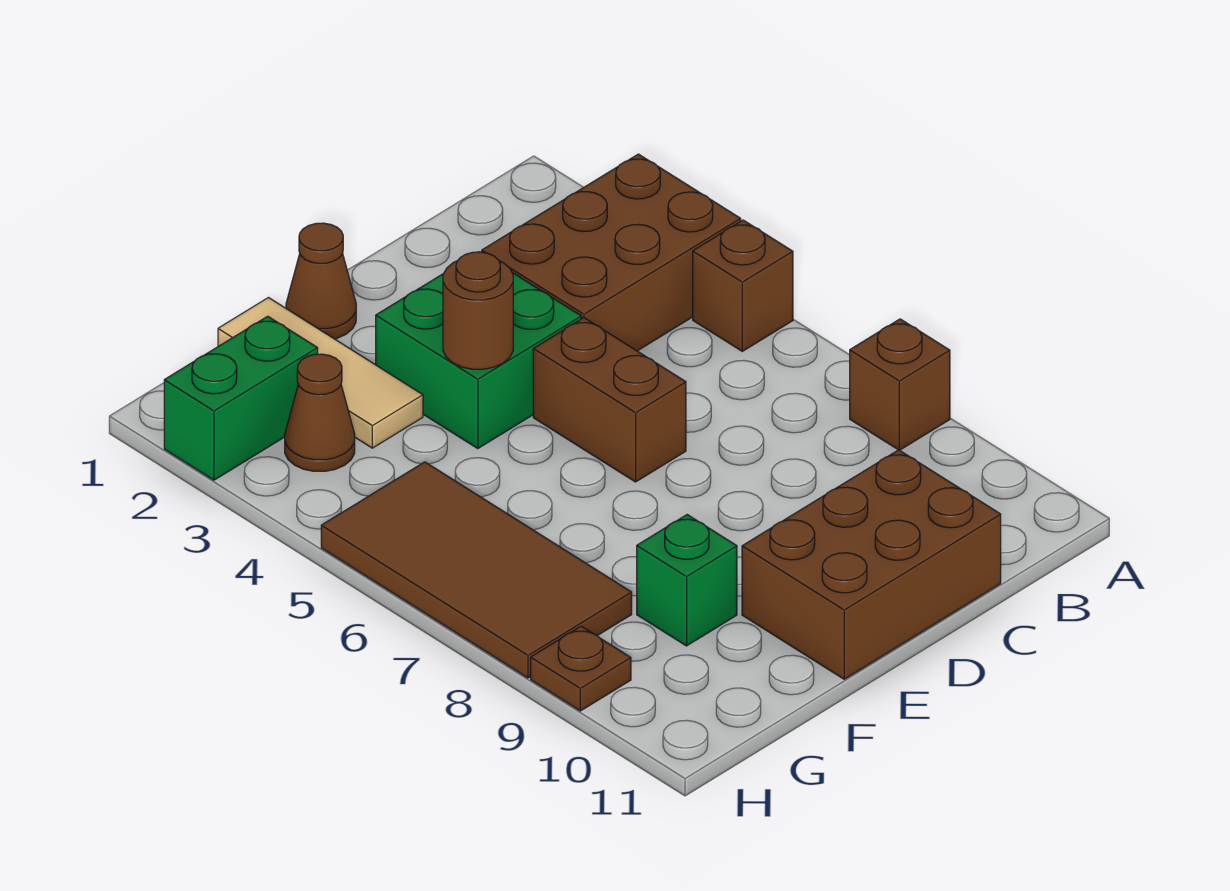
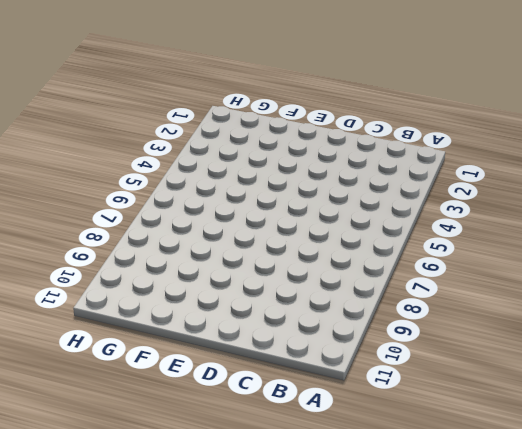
none -> brown 2x3 brick [482,154,741,351]
none -> brown 1x1 brick [693,220,793,351]
none -> brown 1x1 brick [850,319,950,450]

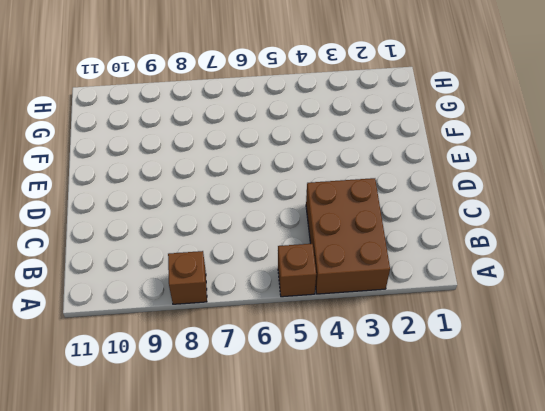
none -> brown 2x3 brick [742,450,1001,679]
none -> green 2x2 brick [376,273,581,449]
none -> brown 1x2 brick [533,318,686,482]

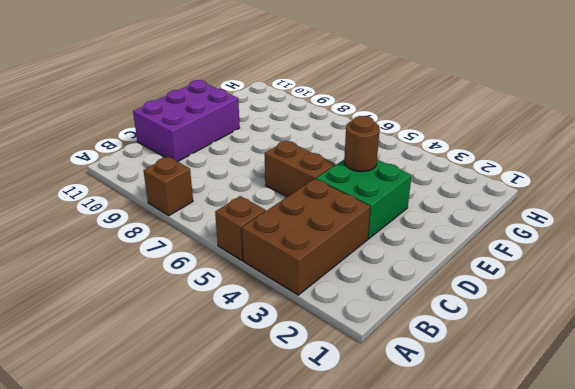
purple 2x3 brick [133,80,240,162] -> brown 2x3 brick [742,450,1001,679]
none -> brown 1x1 cone [286,223,356,339]
none -> tan 1x3 tile [218,298,423,448]
none -> green 1x1 brick [637,515,737,646]

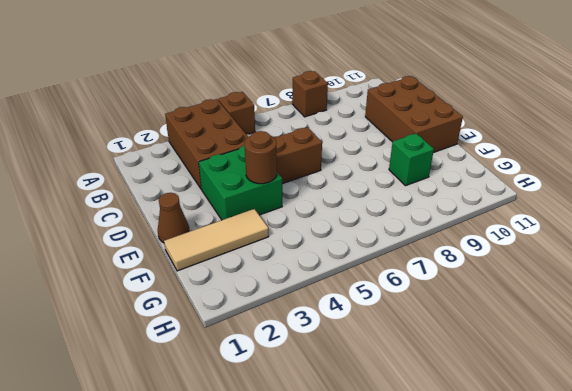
none -> green 1x2 brick [164,316,318,480]
none -> brown 1x1 cone [285,354,355,471]
none -> brown 2x4 tile [321,462,632,678]

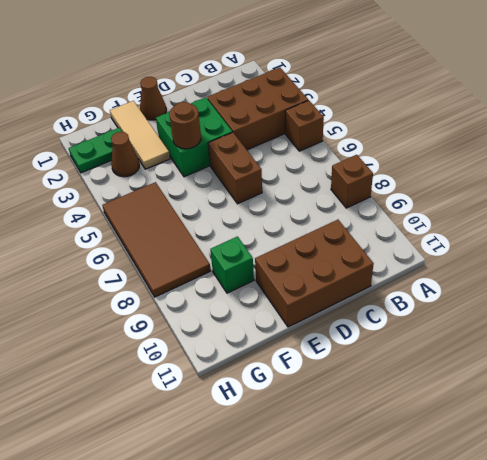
green 1x2 plate [69,128,122,173] -> green 1x2 brick [164,316,318,480]
none -> brown 1x1 plate [531,626,631,711]

